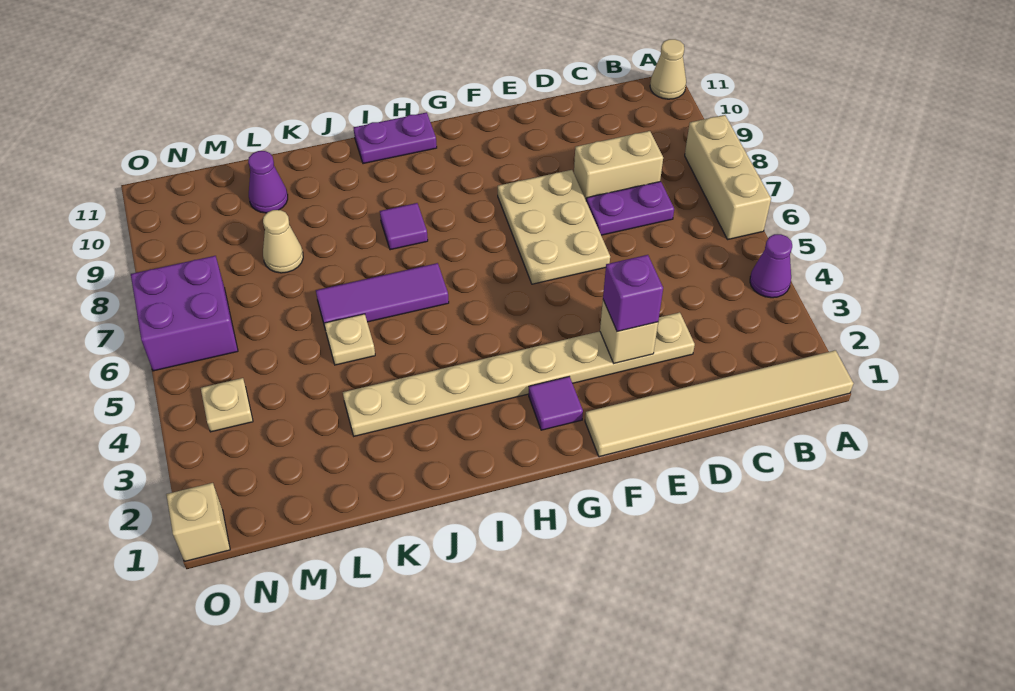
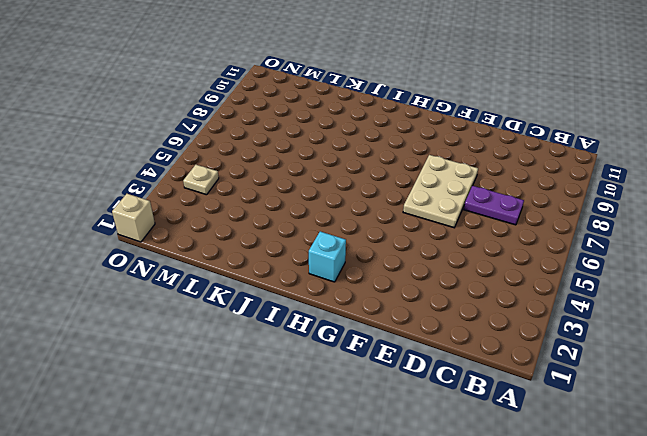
cyan 1x1 brick [309,232,346,282] -> none
none -> tan 1x6 tile [585,350,854,457]
none -> purple 1x1 cone [750,234,792,298]
none -> tan 1x3 brick [685,115,771,239]

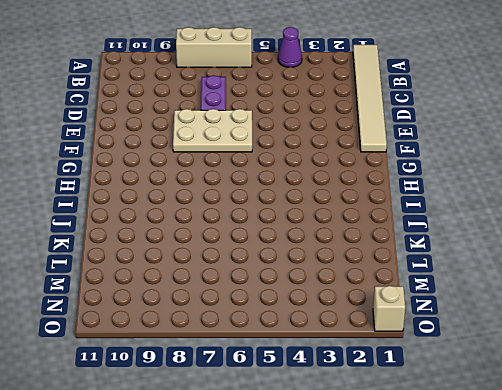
none -> tan 1x1 cone [650,39,686,99]
none -> tan 1x2 brick [574,131,663,199]
none -> tan 1x8 plate [343,312,695,436]

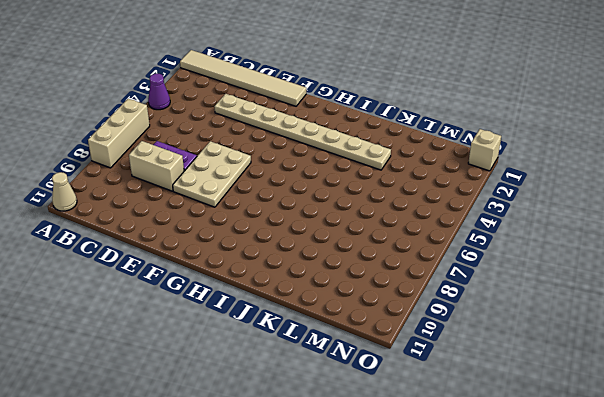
none -> purple 1x1 tile [529,376,583,430]
none -> purple 1x2 plate [354,112,437,164]
none -> purple 1x3 tile [316,263,449,327]

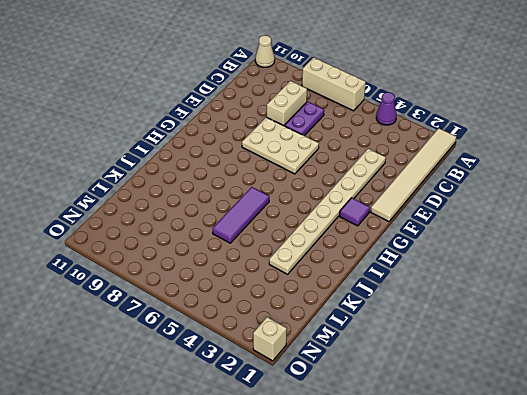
none -> purple 1x2 plate [354,112,437,164]
none -> purple 1x1 tile [380,203,428,250]
none -> tan 1x1 plate [324,314,375,365]

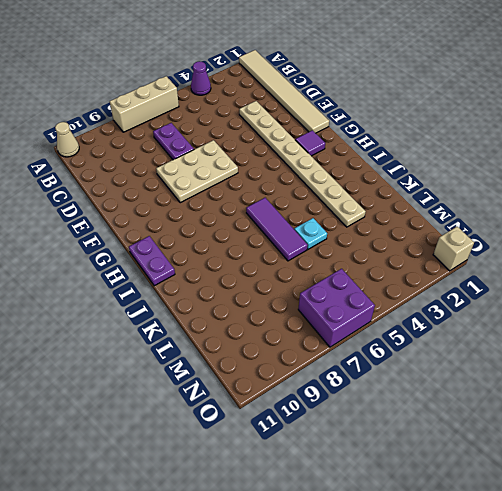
cyan 1x1 plate [294,218,327,249] -> tan 1x1 plate [324,314,375,365]
none -> tan 1x2 brick [574,131,663,199]
none -> purple 1x1 tile [380,203,428,250]
none -> tan 1x1 cone [263,210,303,273]

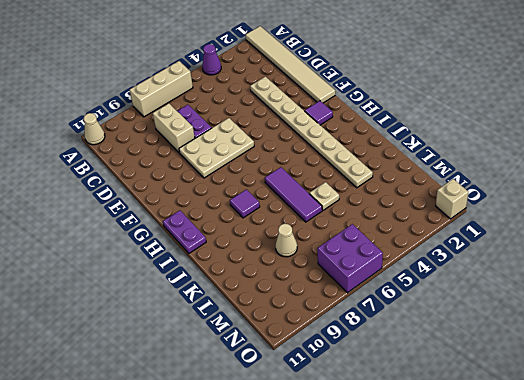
none -> purple 1x1 cone [248,151,288,213]
none -> tan 1x1 plate [201,378,253,432]
none -> tan 1x1 brick [600,300,658,363]

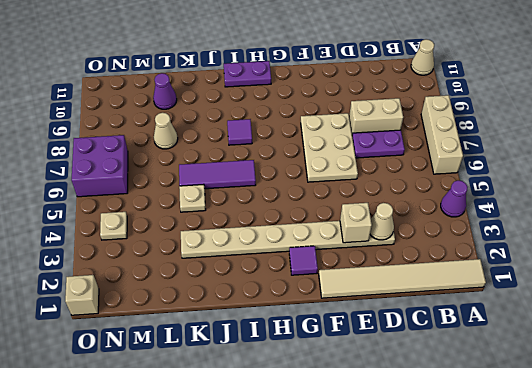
tan 1x1 cone [370,203,394,240] -> none
none -> purple 1x1 brick [603,255,663,332]

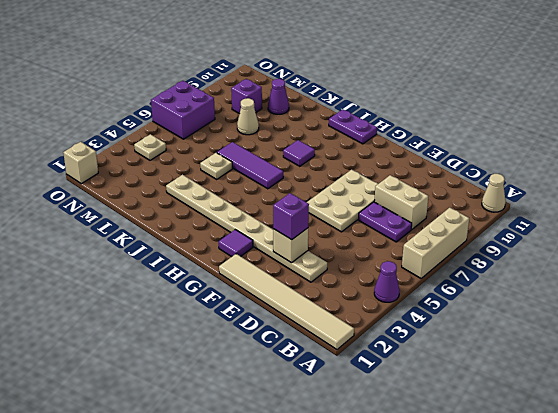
purple 1x1 brick [231,79,262,114] -> none

